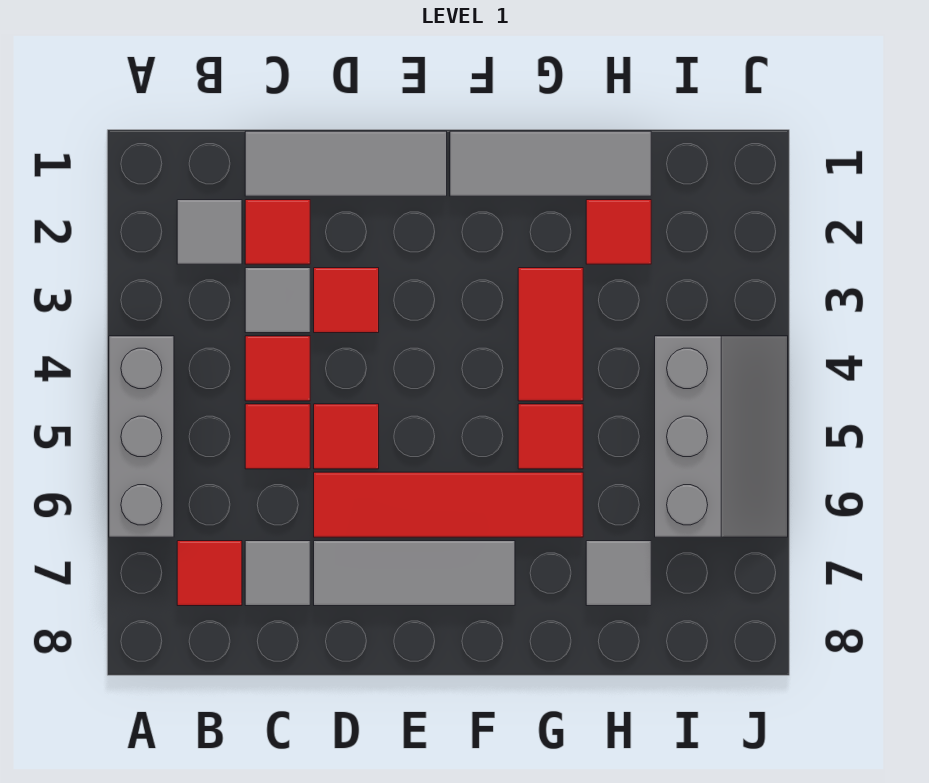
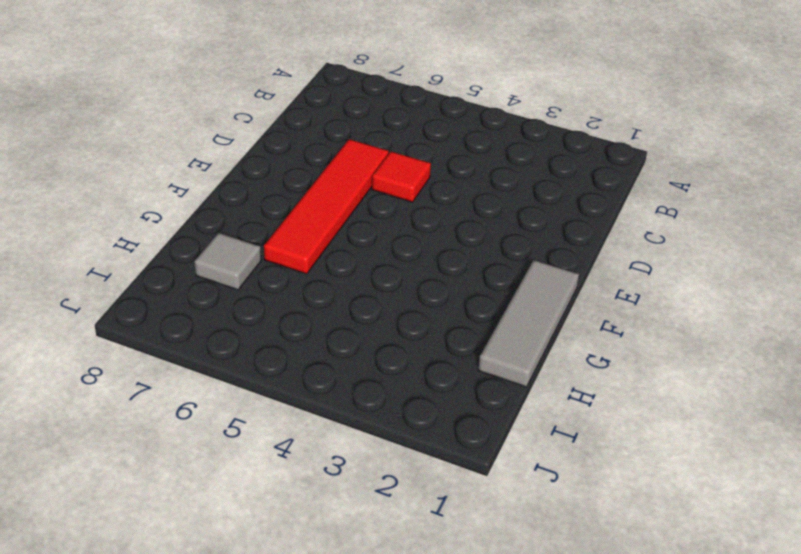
none -> grey 1x3 brick [109,336,174,537]
none -> grey 1x1 tile [177,200,242,264]
none -> red 1x1 tile [177,541,242,606]

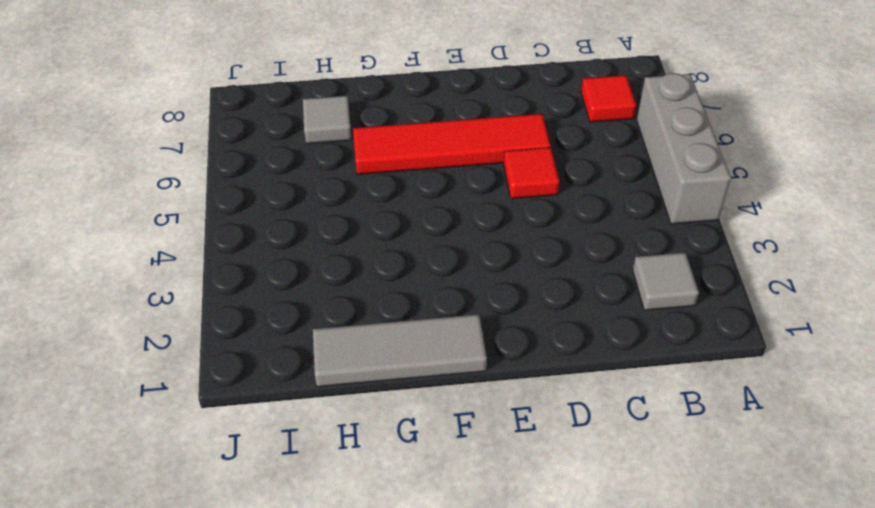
none -> grey 1x3 tile [245,131,447,196]
none -> red 1x1 tile [245,200,310,264]
none -> grey 1x1 tile [245,268,310,333]

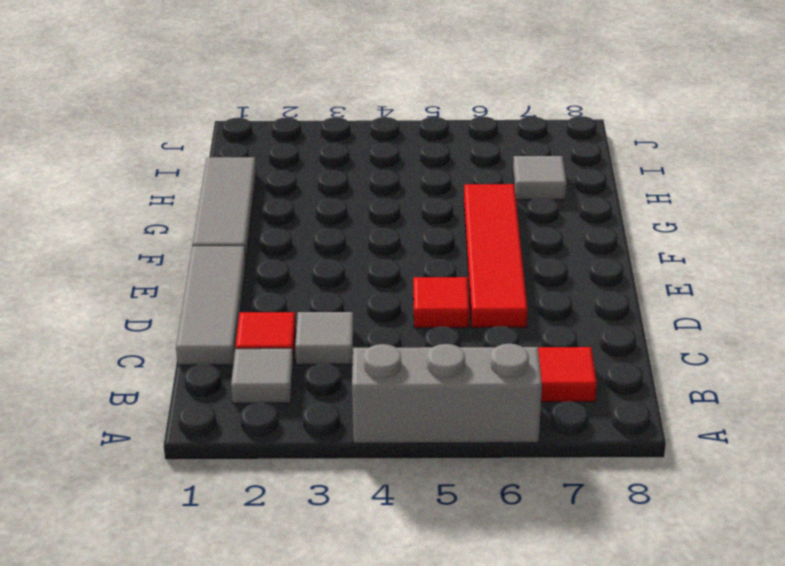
none -> red 1x1 tile [245,336,310,401]
none -> red 1x1 tile [245,404,310,469]
none -> grey 1x1 tile [245,541,310,606]

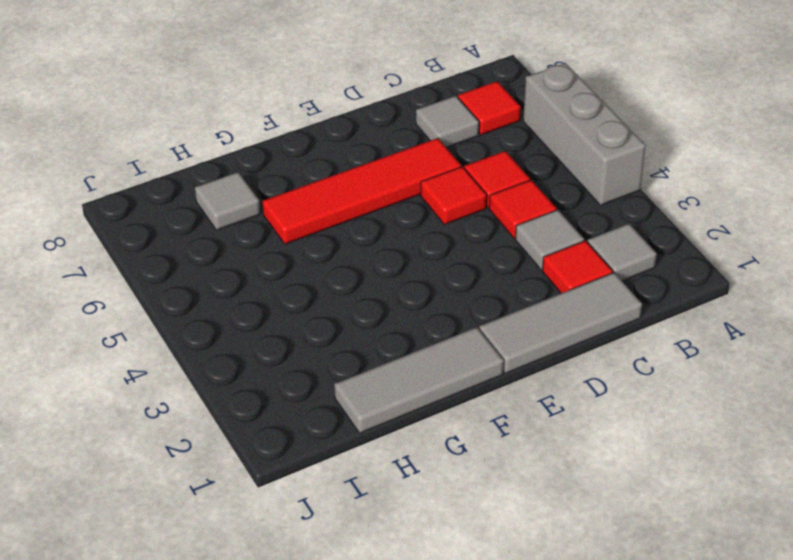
none -> red 1x1 tile [314,268,379,333]
none -> grey 1x3 tile [314,541,515,606]
none -> red 1x2 tile [518,268,583,401]

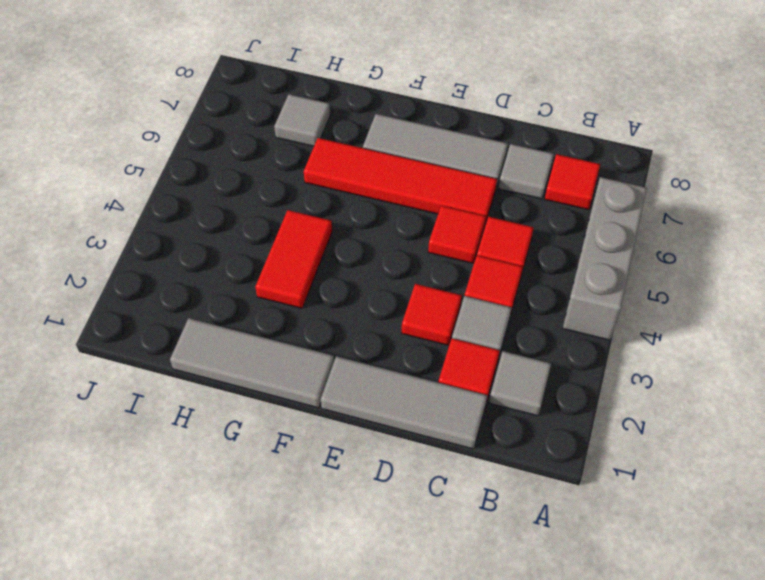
none -> red 1x1 tile [518,404,583,469]
none -> red 1x1 tile [586,200,651,264]
none -> grey 2x3 slope [655,336,788,537]

